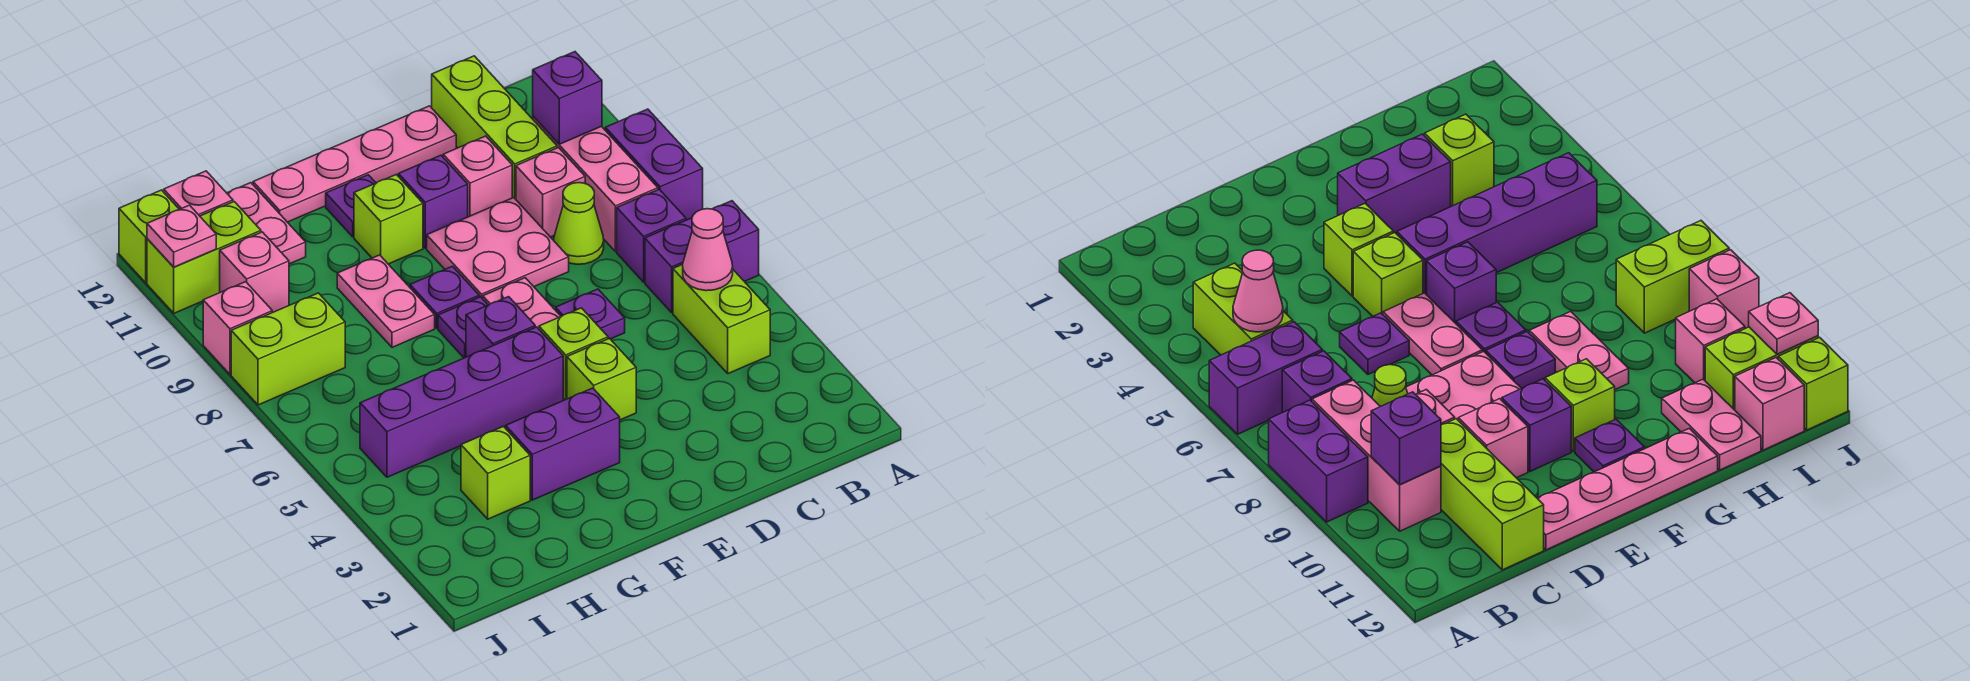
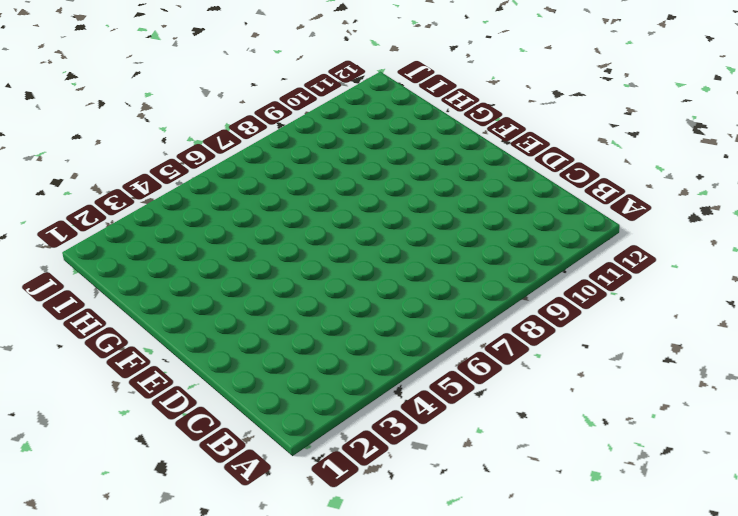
none -> purple 1x2 brick [645,201,759,312]
none -> purple 1x2 brick [605,109,703,220]
none -> lime 1x2 brick [673,264,770,374]
none -> purple 1x1 brick [617,189,686,282]

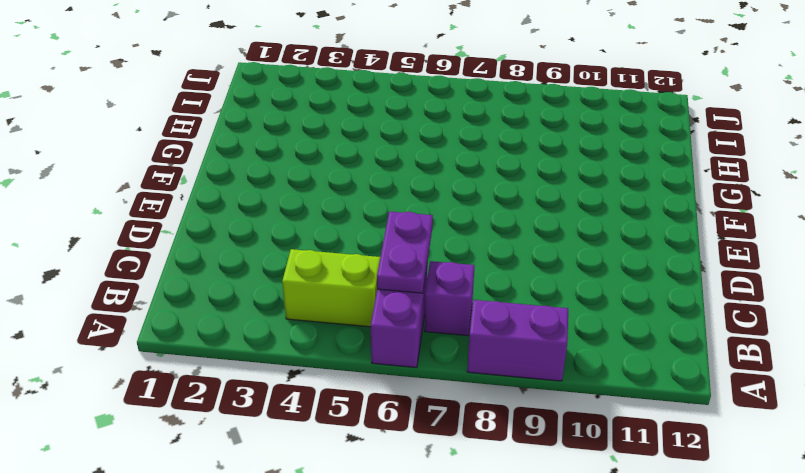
purple 1x2 plate [377,212,433,293] -> none
none -> pink 1x3 brick [533,116,658,252]
none -> lime 1x1 cone [554,183,604,264]
none -> pink 1x1 brick [516,148,585,237]
none -> lime 1x3 brick [432,56,557,199]

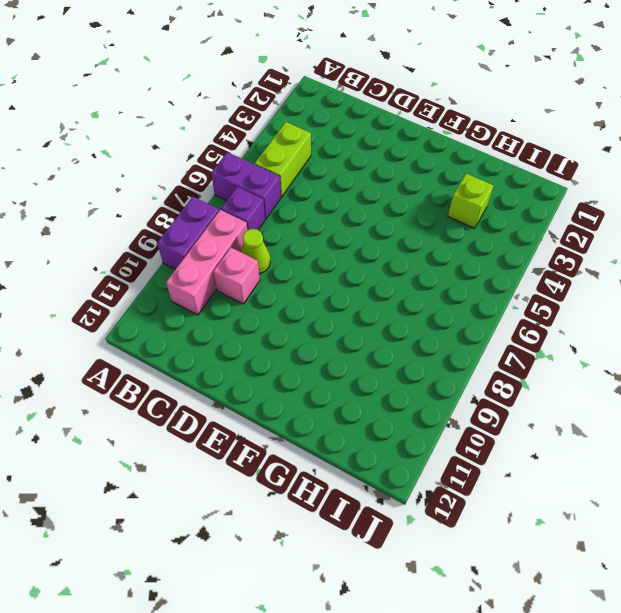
none -> lime 1x3 brick [432,56,557,199]
none -> purple 1x1 plate [556,289,625,339]
none -> pink 2x2 plate [427,198,569,299]
none -> pink 1x1 brick [443,136,512,217]

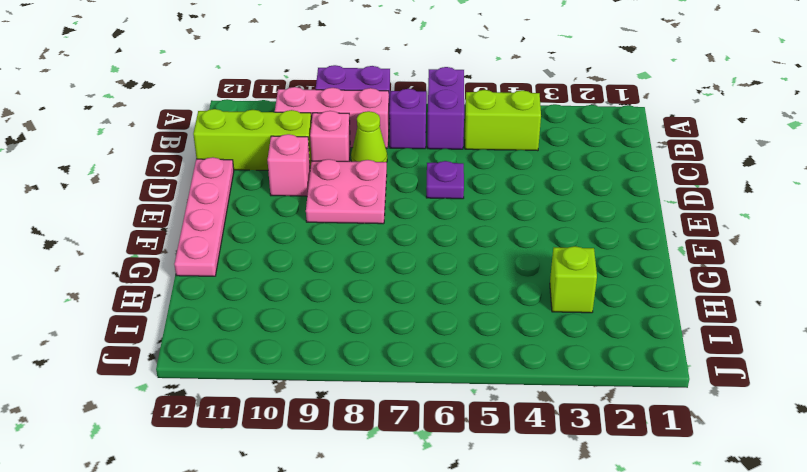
none -> lime 1x1 brick [567,338,636,420]
none -> lime 1x1 brick [539,308,608,400]
none -> pink 1x2 plate [483,278,561,329]
none -> purple 1x1 brick [399,155,468,248]

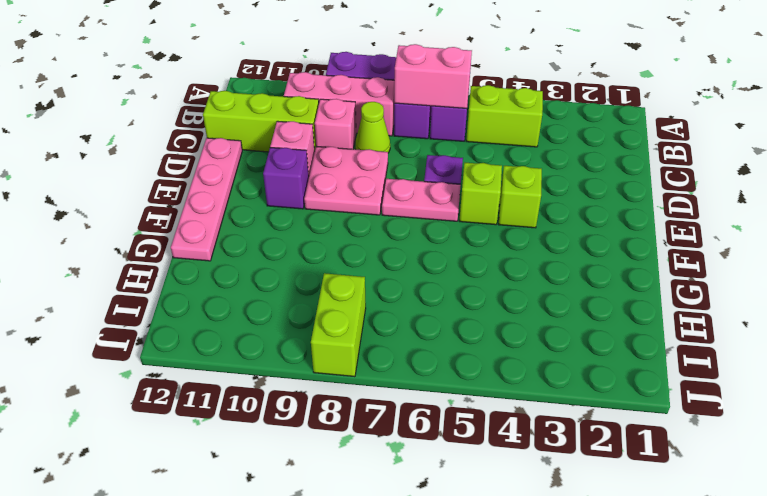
pink 1x2 brick [394,44,472,108] -> none
none -> purple 1x2 brick [506,388,620,500]
none -> purple 1x4 brick [360,327,563,477]
none -> purple 1x1 brick [466,297,535,357]
none -> purple 1x1 plate [438,297,488,358]

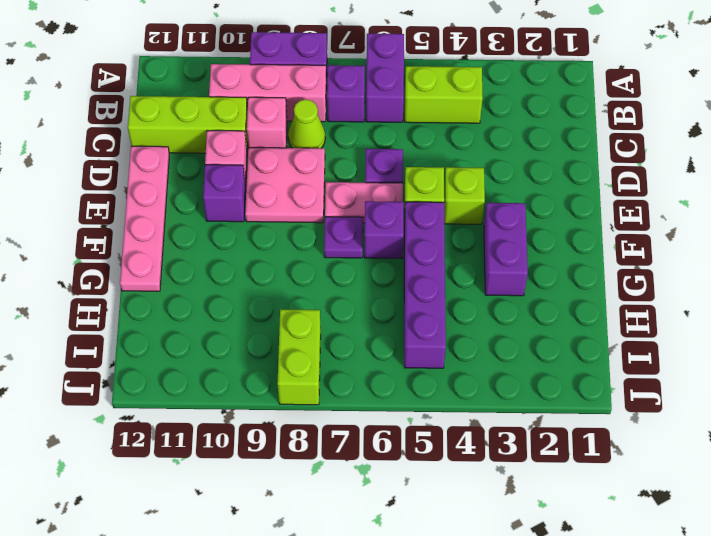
none -> purple 1x1 plate [410,266,479,328]
none -> lime 1x1 brick [354,174,423,264]
none -> purple 1x1 plate [326,175,376,237]
none -> pink 1x2 plate [337,255,435,347]

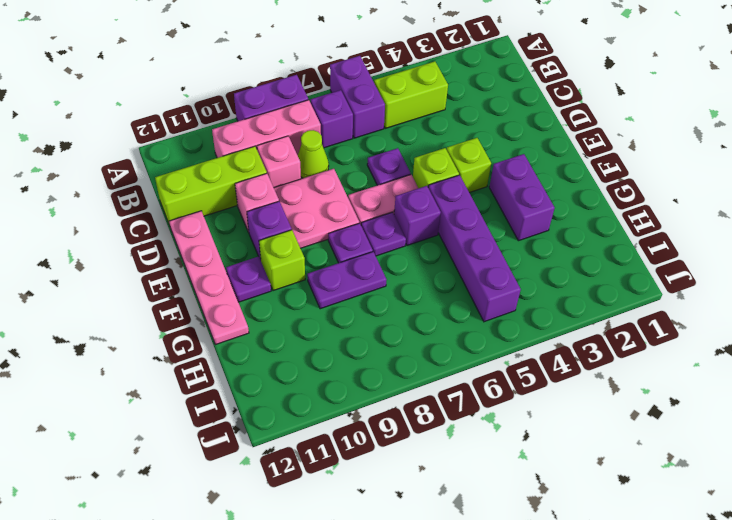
purple 1x2 plate [307,252,387,309] -> pink 1x2 plate [337,255,435,347]
none -> lime 1x1 brick [461,426,530,519]
none -> pink 1x2 plate [227,183,306,264]
none -> lime 1x2 brick [231,293,345,405]
none -> pink 1x1 brick [220,232,289,312]

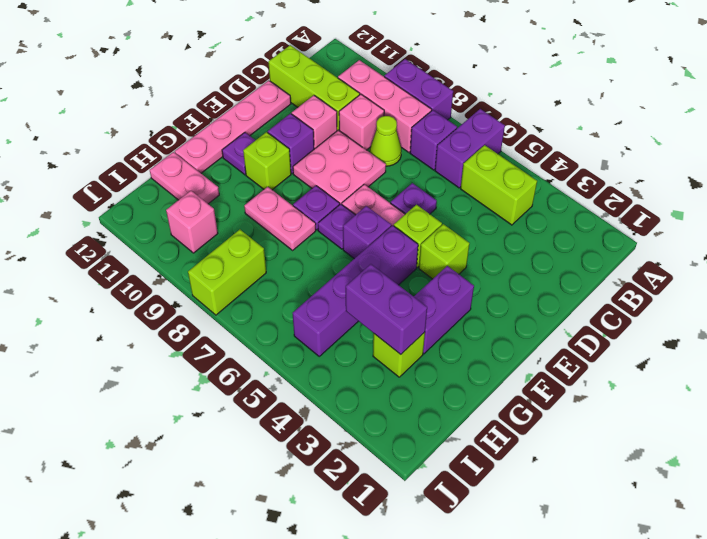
purple 1x2 brick [346,264,427,354] -> none
none -> lime 1x2 brick [147,202,261,313]
none -> pink 1x1 brick [164,171,233,216]
none -> pink 1x1 brick [203,282,272,374]
none -> lime 1x1 brick [119,190,179,283]

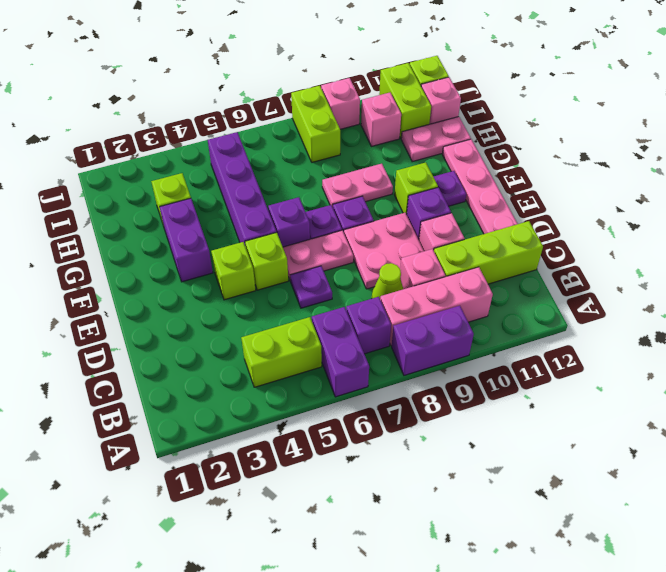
none -> pink 1x1 cone [683,209,733,291]
none -> purple 1x1 brick [533,52,602,144]
none -> pink 1x1 plate [147,205,216,267]

